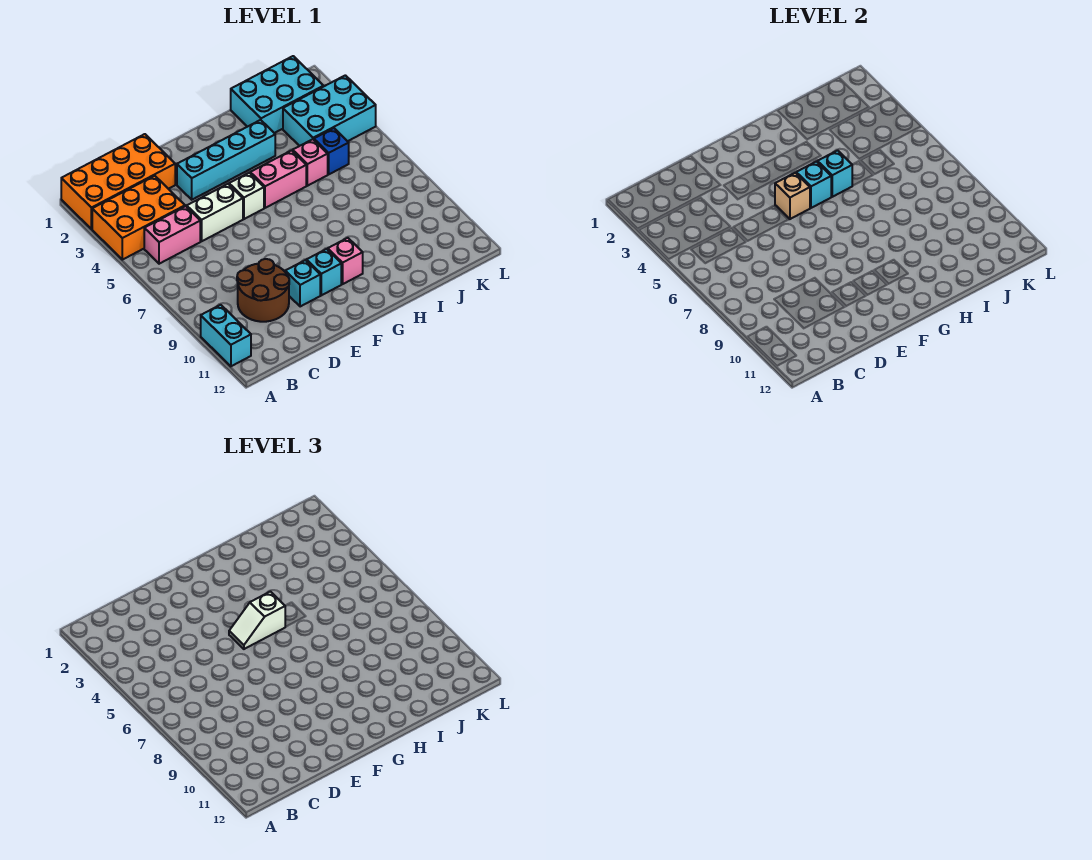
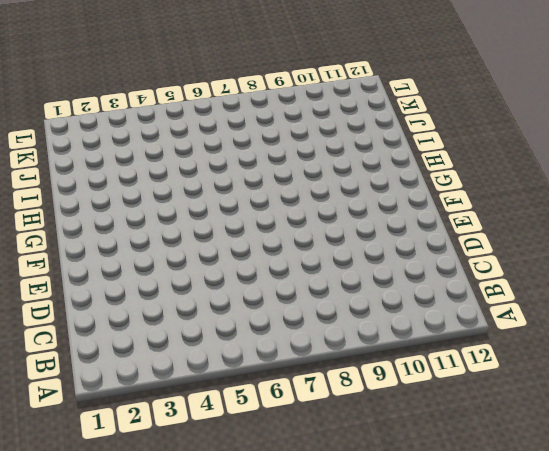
none -> orange 2x4 brick [61,134,175,229]
none -> orange 2x3 brick [92,176,185,260]
none -> cyan 1x2 brick [201,305,251,366]

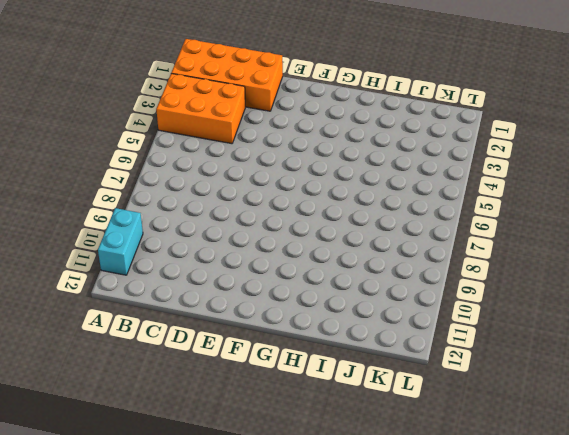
none -> pink 1x2 brick [144,206,200,264]
none -> brown 2x2 round brick [237,259,289,322]
none -> white 1x2 brick [187,184,243,241]

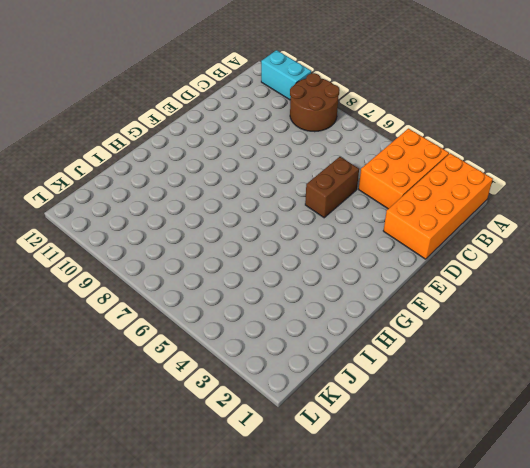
brown 2x2 round brick [290,73,339,132] -> brown 2x2 round brick moved to [237,259,289,322]
brown 1x2 brick [305,157,359,218] -> white 1x2 brick [187,184,243,241]
none -> pink 1x2 brick [144,206,200,264]
none -> cyan 1x4 brick [177,120,275,200]
none -> cyan 1x1 brick [285,260,320,307]

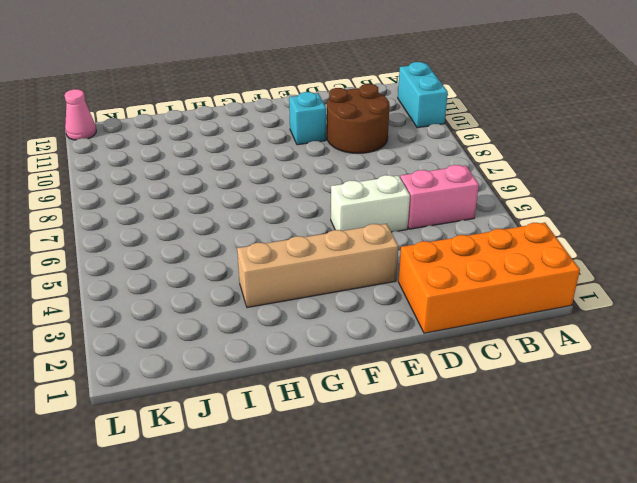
tan 1x4 brick [237,224,398,308] -> cyan 1x4 brick [177,120,275,200]
pink 1x1 cone [65,89,96,140] -> none
none -> orange 2x3 brick [92,176,185,260]
none -> white 1x1 brick [229,173,264,219]
none -> cyan 1x1 brick [307,249,341,295]

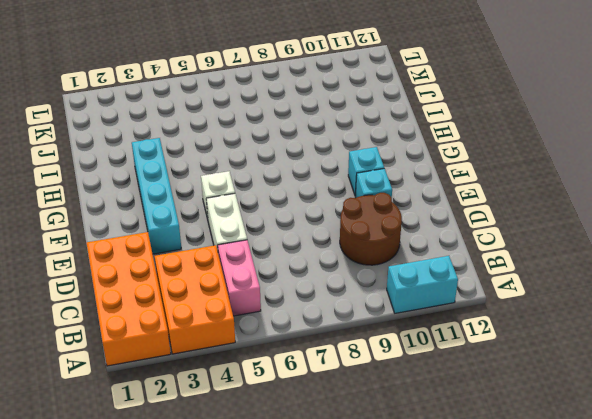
none -> pink 1x2 brick [250,150,306,208]
none -> pink 1x1 brick [328,238,363,284]
none -> cyan 2x3 brick [231,56,324,133]

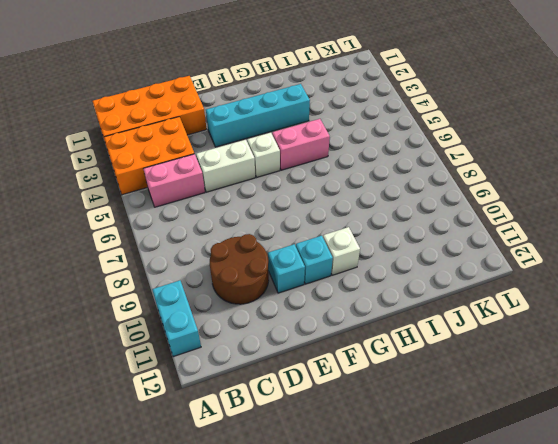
white 1x1 brick [323,227,360,275] -> pink 1x1 brick [328,238,363,284]
none -> cyan 2x3 brick [231,56,324,133]
none -> pink 1x1 brick [293,139,328,186]
none -> cyan 2x3 brick [283,75,376,146]

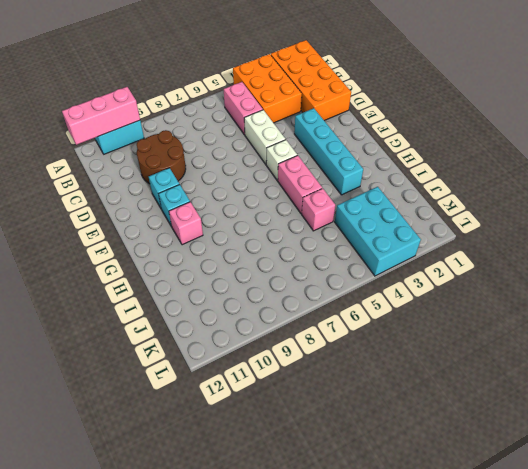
pink 1x3 brick [62,87,140,145] -> none
none -> cyan 2x3 brick [231,56,324,133]
none -> blue 1x1 brick [314,128,349,174]
none -> tan 1x1 brick [775,173,810,219]

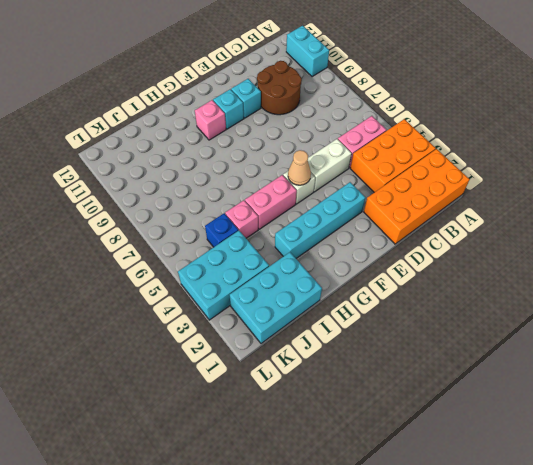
tan 1x1 cone [288,150,311,185] -> tan 1x1 brick [775,173,810,219]
none -> cyan 1x1 brick [796,162,831,208]
none -> cyan 1x1 brick [818,150,852,197]
none -> white 1x2 slope [229,592,285,649]

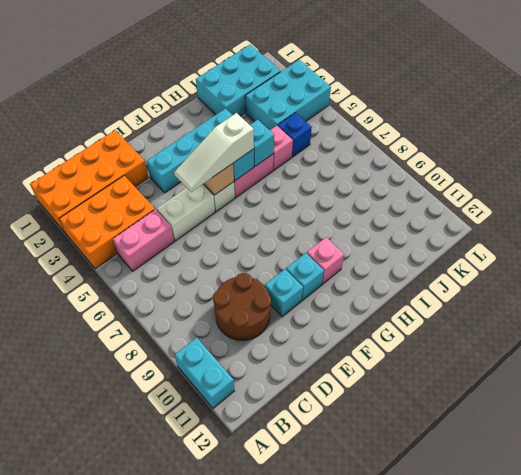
white 1x3 slope [174,113,254,192] -> white 1x2 slope [229,592,285,649]

